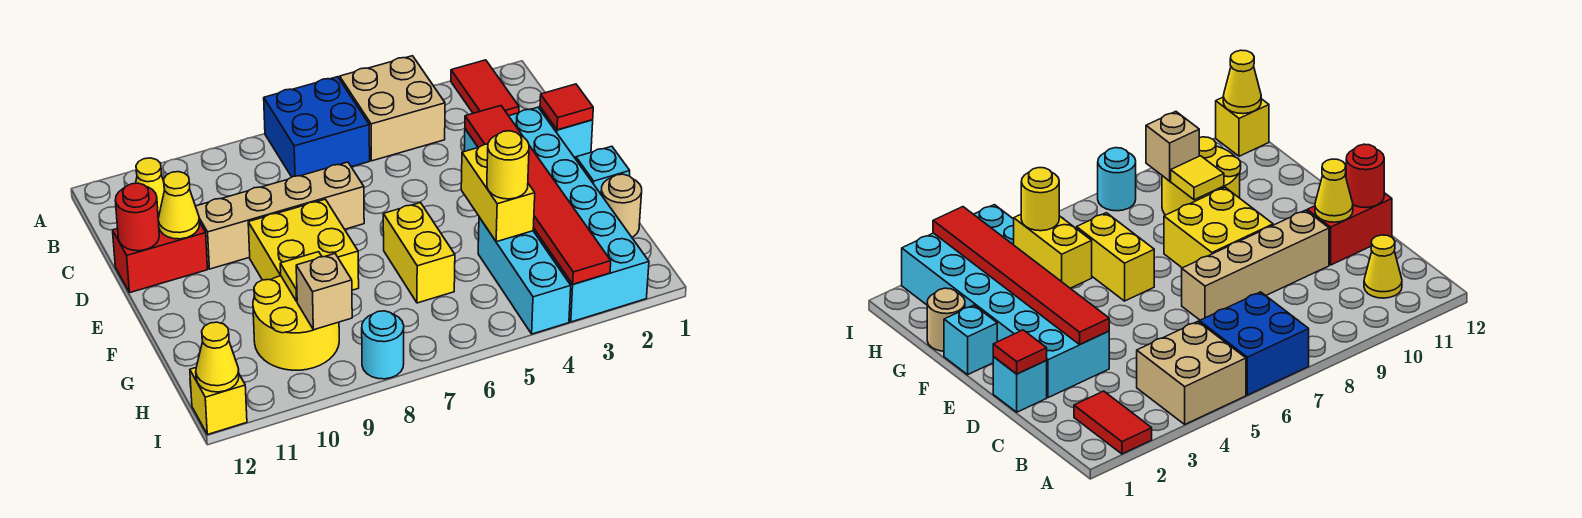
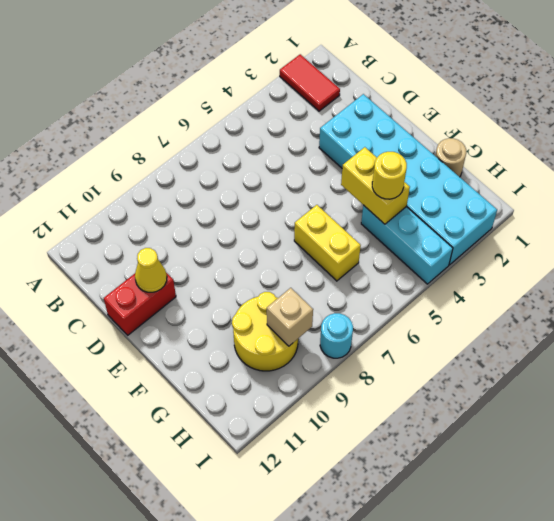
none -> tan 2x2 brick [340,56,445,161]
none -> blue 2x2 brick [264,77,370,177]
none -> yellow 1x1 cone [136,158,165,217]

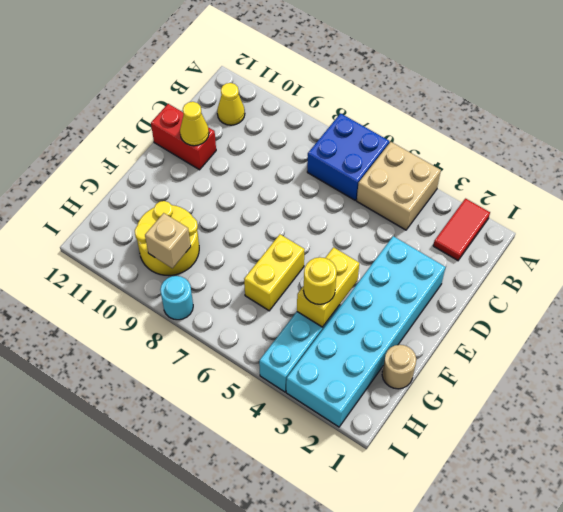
none -> cyan 1x1 brick [540,107,593,159]
none -> tan 1x4 brick [196,162,364,269]
none -> yellow 2x2 brick [248,199,359,290]

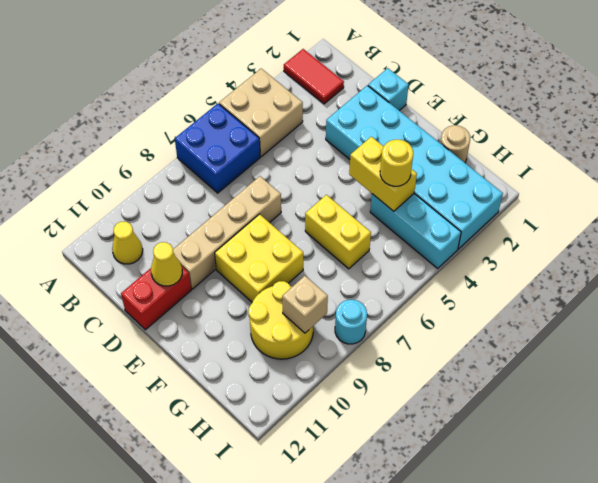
none -> cyan 1x1 brick [576,146,630,194]
none -> yellow 1x1 brick [190,368,247,435]
none -> red 1x1 tile [540,84,593,130]

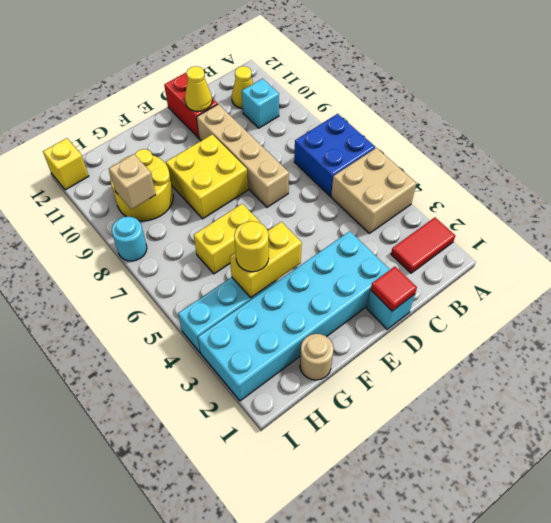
cyan 1x1 brick [242,79,279,128] -> cyan 1x1 brick moved to [576,146,630,194]
none -> red 1x6 tile [465,106,611,284]
none -> red 1x1 round brick [115,183,159,251]
none -> yellow 1x1 tile [280,252,322,301]

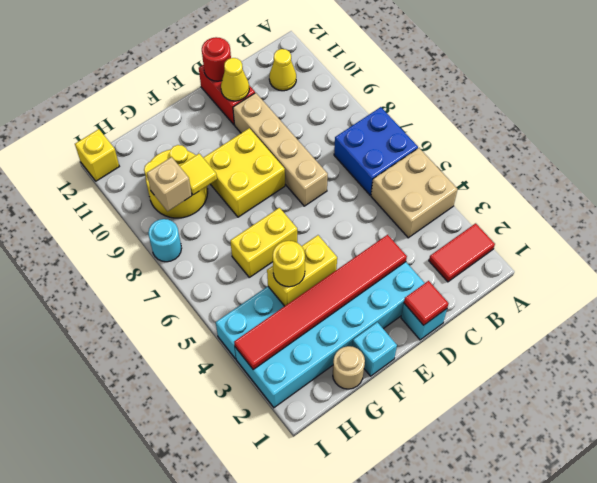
none -> yellow 1x1 cone [196,322,239,392]

